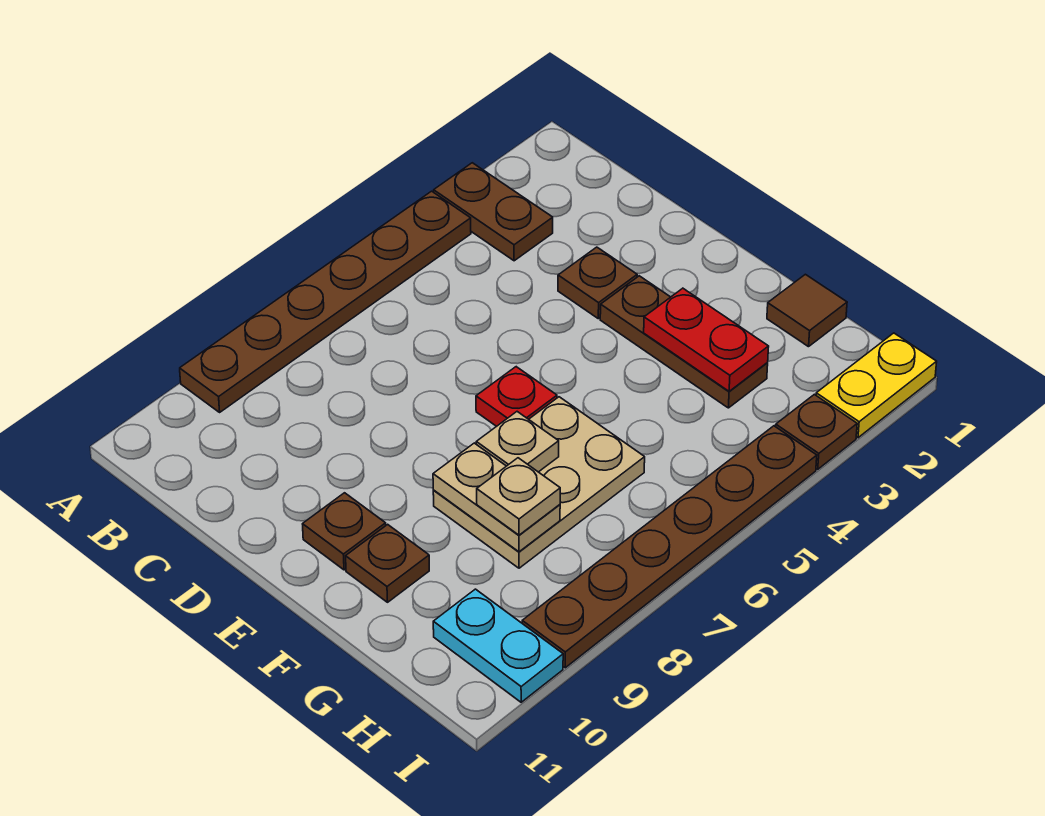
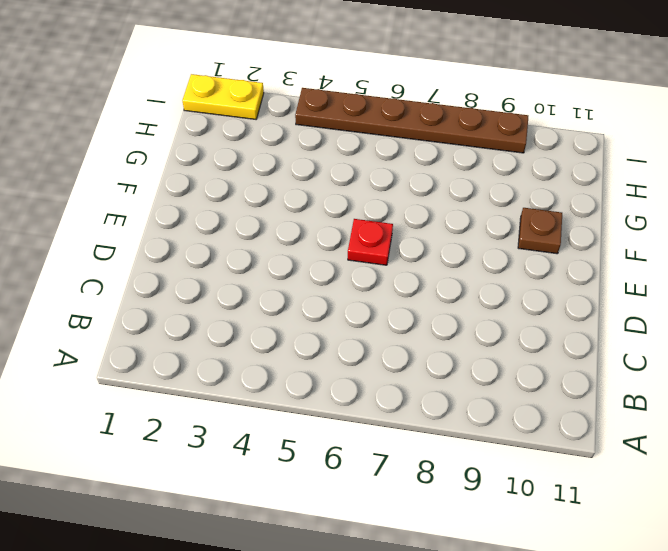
none -> brown 1x2 plate [434,163,553,261]
none -> brown 1x6 plate [180,191,471,412]
none -> brown 1x1 plate [558,247,637,319]

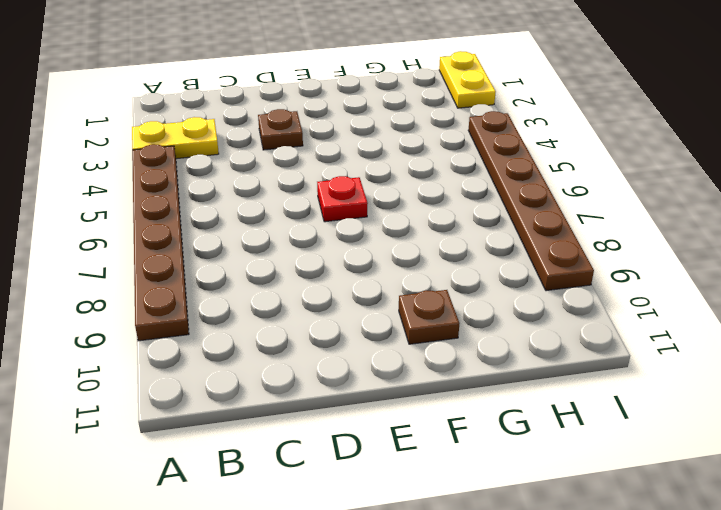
yellow 1x2 plate [132,117,219,159] -> brown 1x2 plate [434,163,553,261]
none -> brown 1x3 plate [600,276,768,408]
none -> brown 1x1 plate [303,493,386,570]
none -> tan 2x3 plate [433,397,645,568]

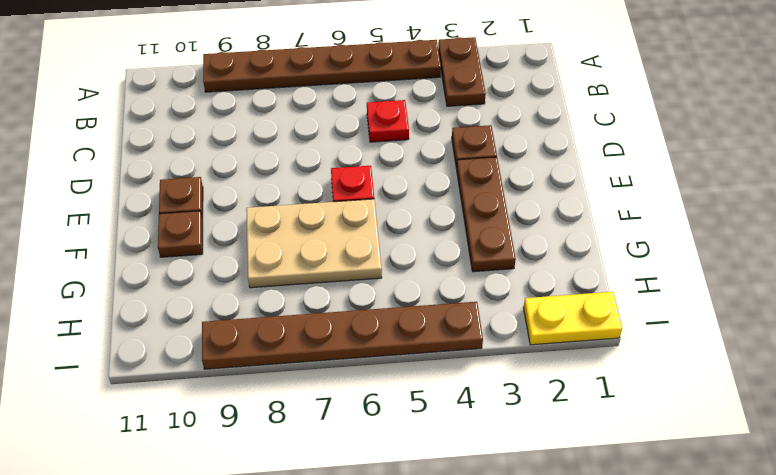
red 1x1 plate [367,100,409,142] -> none
none -> brown 1x1 tile [767,274,847,347]
none -> cyan 1x2 plate [433,589,563,702]
none -> brown 1x1 plate [776,394,857,469]

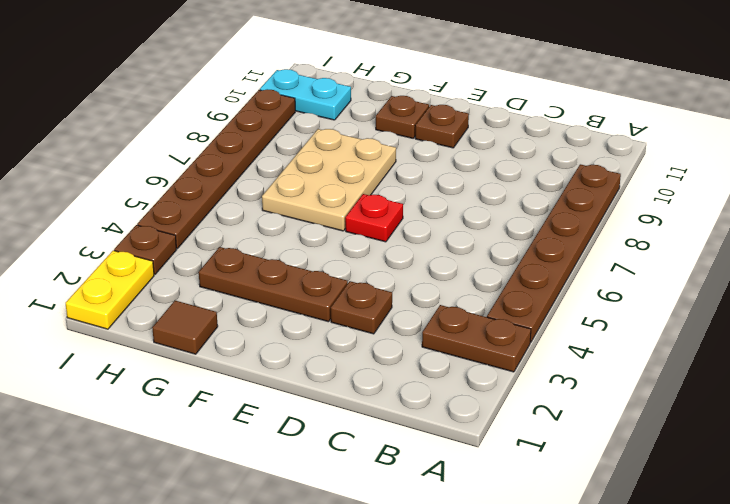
none -> red 1x2 plate [644,288,769,391]
none -> tan 1x1 plate [476,412,559,472]
none -> tan 1x2 plate [433,443,560,552]

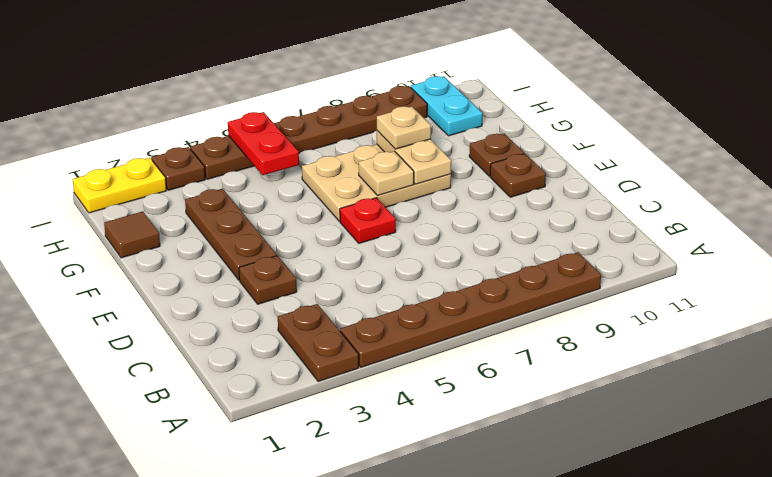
red 1x2 plate [228,112,299,175] -> red 1x2 plate moved to [644,288,769,391]

